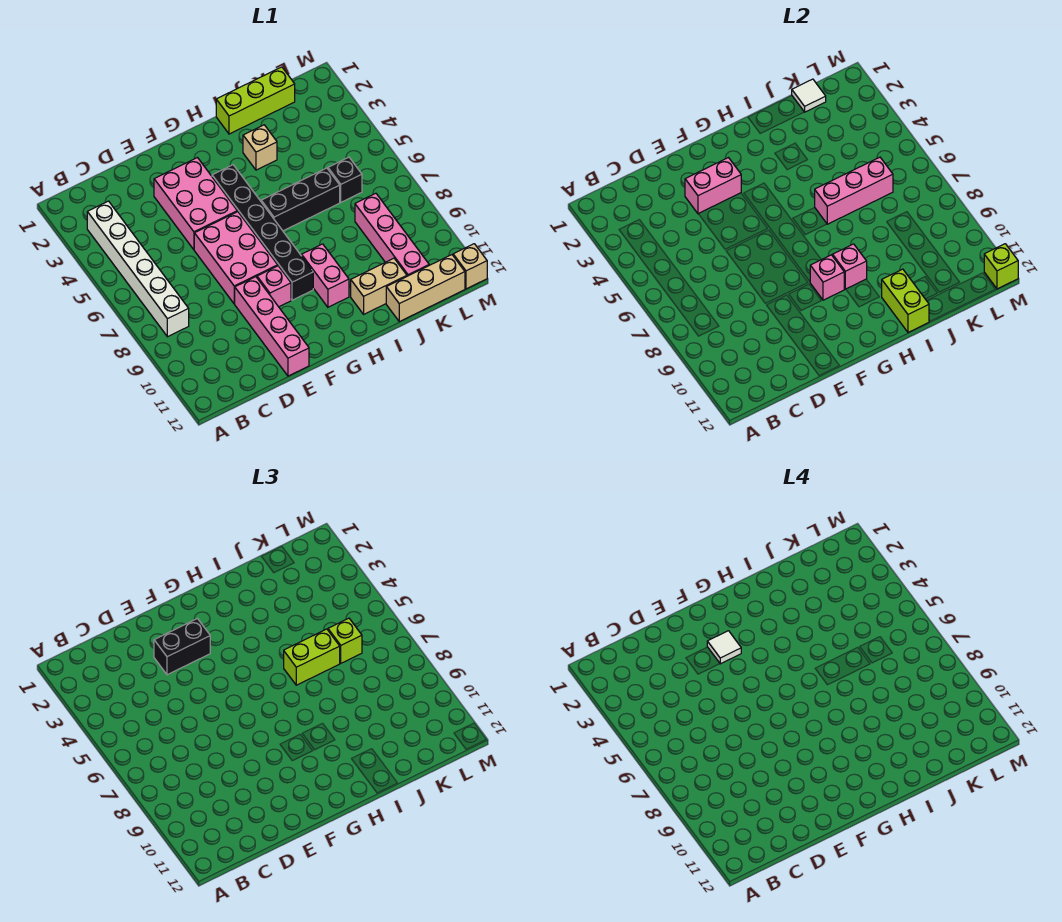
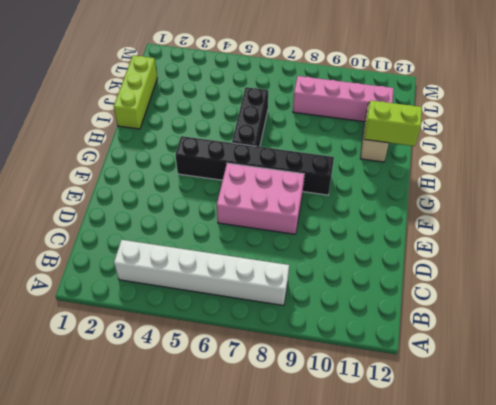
none -> pink 2x3 brick [154,158,237,250]
none -> pink 1x4 brick [235,277,309,376]
none -> pink 1x1 brick [257,266,291,307]

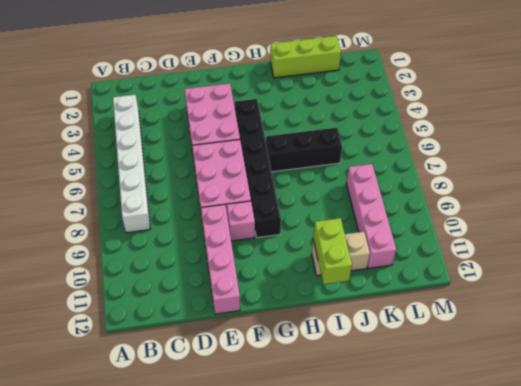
none -> pink 1x2 brick [302,244,349,307]
none -> tan 1x1 brick [243,125,277,170]
none -> tan 1x3 brick [386,255,465,322]

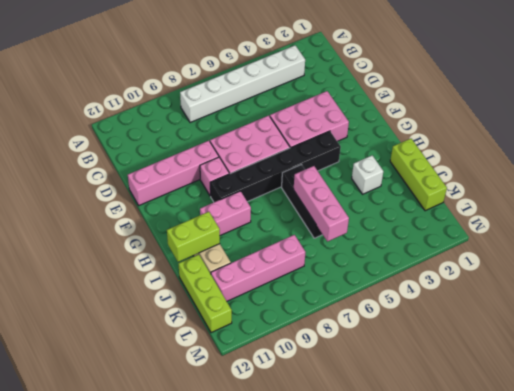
white 1x1 brick [352,156,383,194] -> tan 1x1 brick [243,125,277,170]
lime 1x3 brick [178,254,232,333] -> tan 1x3 brick [386,255,465,322]
none -> black 1x1 brick [328,157,362,202]
none -> tan 1x1 brick [453,244,487,289]
none -> pink 1x2 brick [685,158,741,214]

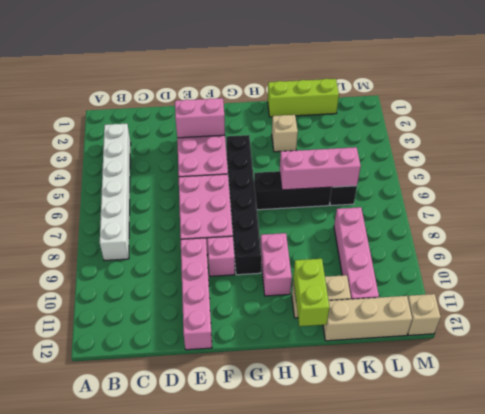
none -> pink 1x1 brick [810,255,844,300]
none -> pink 1x1 brick [833,244,867,289]
none -> white 1x1 tile [792,79,826,112]

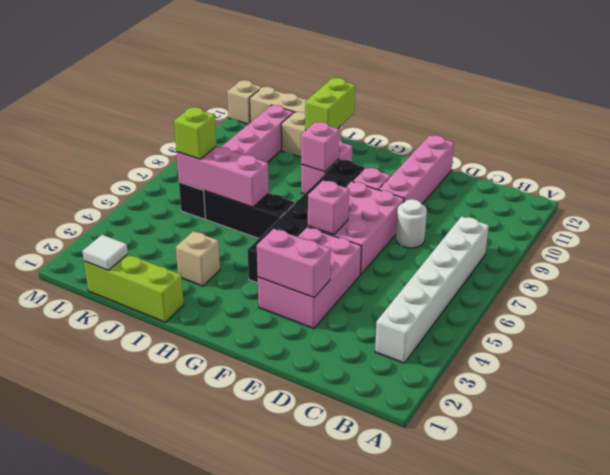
white 1x1 round brick [396,199,427,248] -> none
pink 1x1 brick [308,181,349,235] -> pink 1x1 brick moved to [810,255,844,300]
none -> lime 1x1 brick [984,244,1018,289]
none -> black 1x2 brick [154,619,210,675]
none -> lime 1x2 brick [284,629,340,685]

